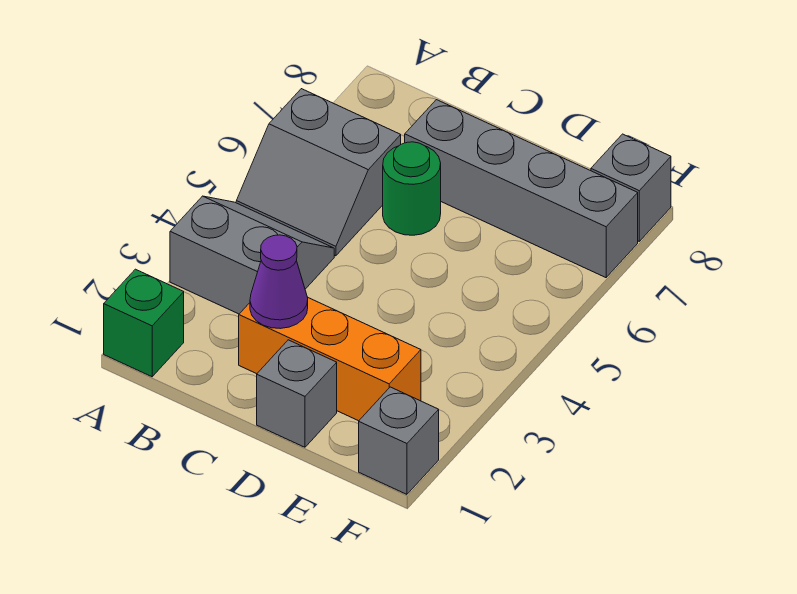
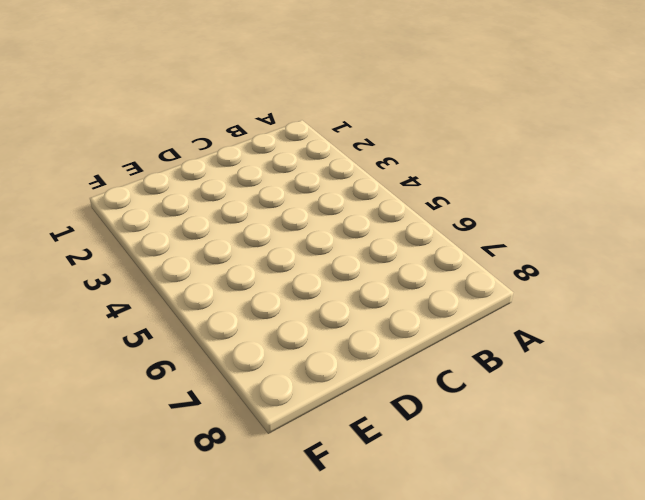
none -> green 1x1 brick [104,269,184,377]
none -> grey 2x2 slope [170,196,334,314]

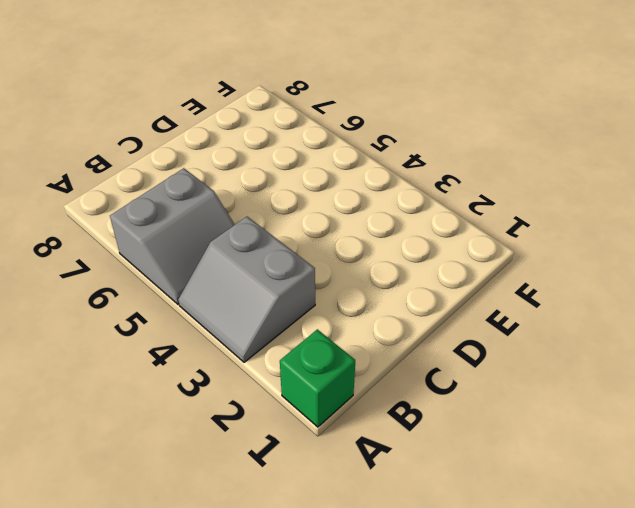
grey 2x2 slope [178,217,315,362] -> grey 2x2 slope turned to [170,196,334,314]
none -> orange 1x3 brick [239,298,421,421]
none -> green 1x1 round brick [383,142,441,235]

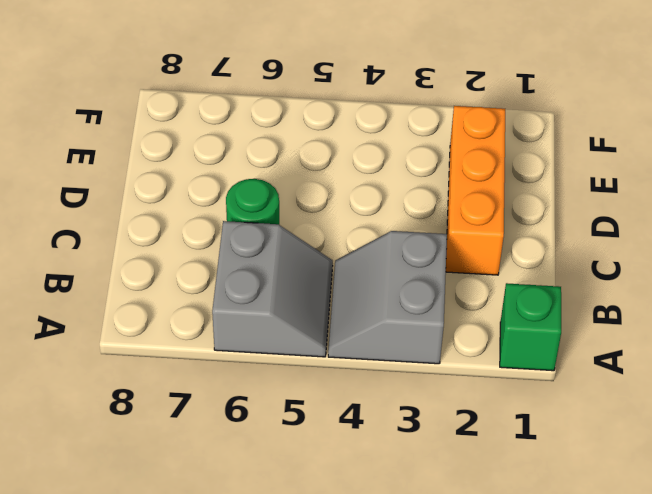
none -> grey 1x4 brick [405,100,638,278]
none -> grey 1x1 brick [257,340,337,447]

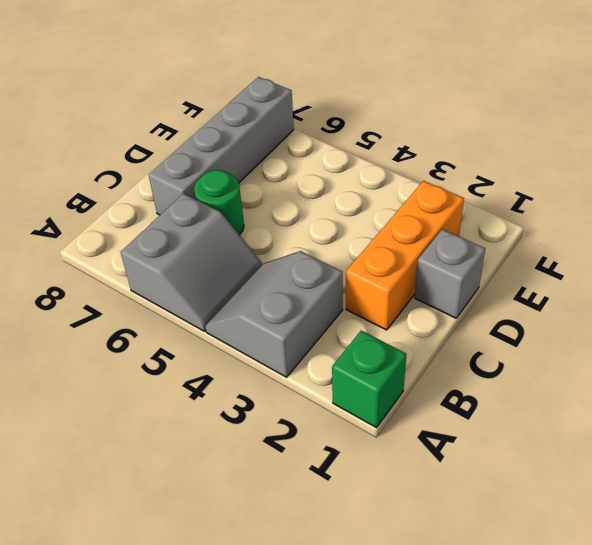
none -> grey 1x1 brick [359,387,439,494]
none -> grey 1x1 brick [591,134,671,241]

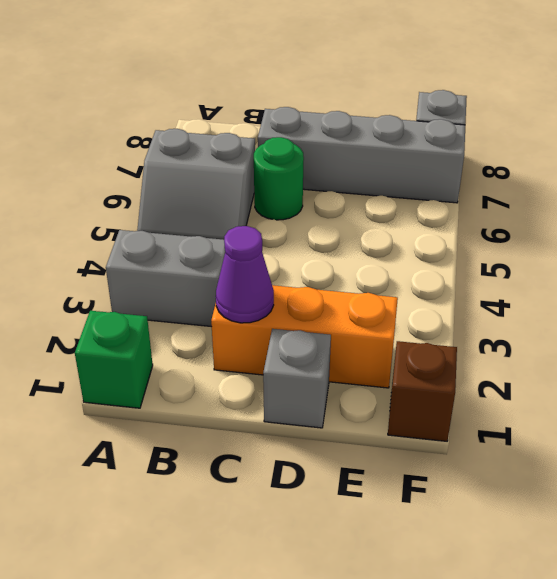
brown 1x1 brick [388,341,457,441] -> grey 1x1 brick [359,387,439,494]

